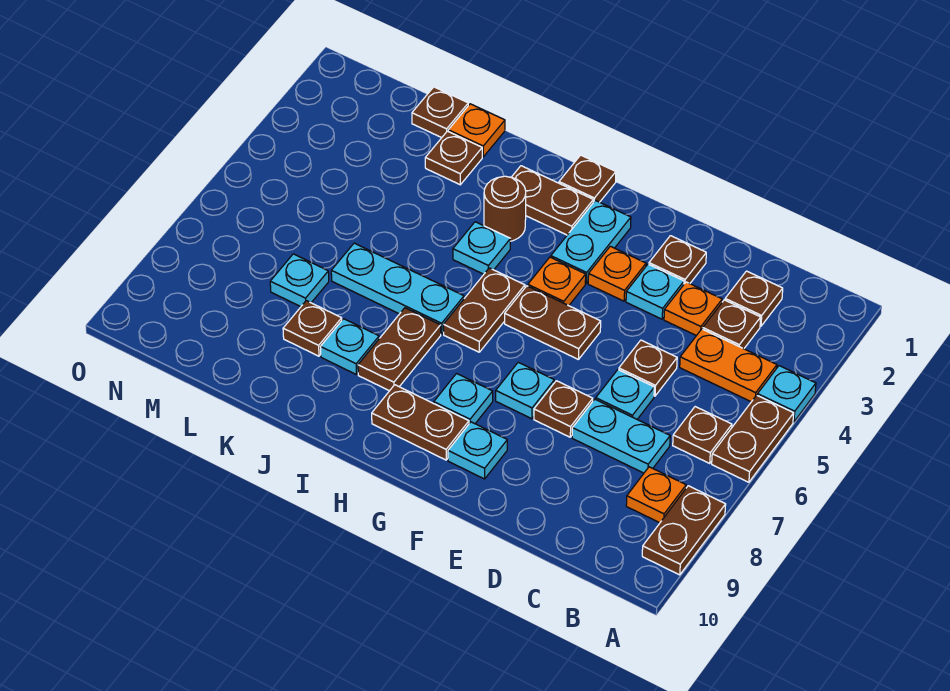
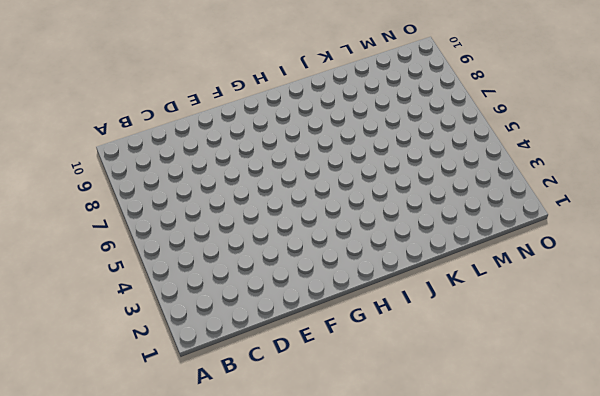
none -> cyan 1x1 plate [758,366,816,422]
none -> brown 1x2 plate [712,395,794,482]
none -> brown 1x2 plate [642,486,726,575]
none -> orange 1x2 plate [680,329,777,402]

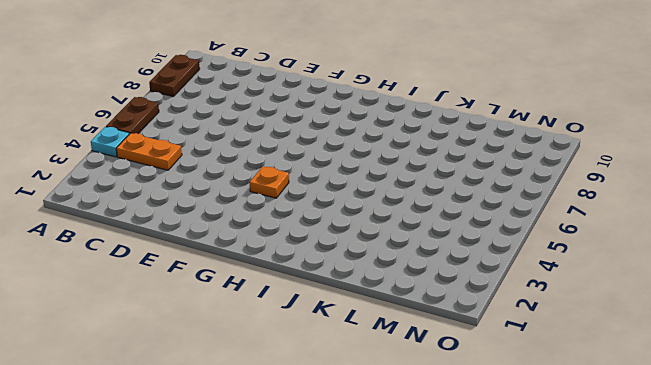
none -> brown 1x1 plate [673,407,732,463]
none -> orange 1x1 plate [626,467,686,523]
none -> brown 1x1 plate [725,271,783,326]
none -> brown 1x1 plate [703,300,761,349]

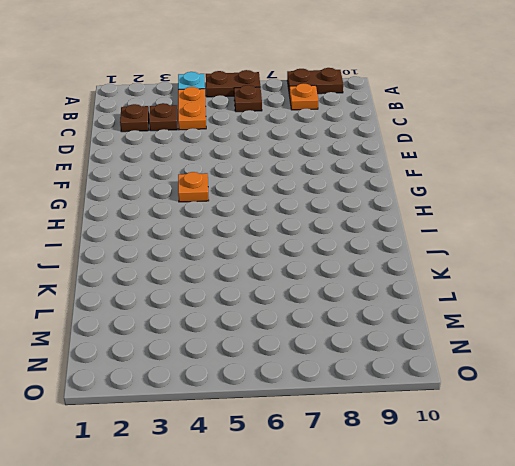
none -> cyan 1x2 plate [572,399,670,473]
none -> orange 1x1 plate [664,282,722,336]
none -> brown 1x1 plate [619,340,677,396]
none -> cyan 1x1 plate [596,370,654,419]

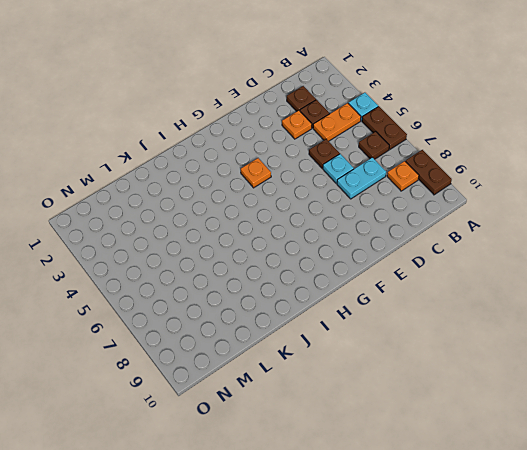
none -> brown 1x1 plate [649,236,706,284]
none -> cyan 1x1 plate [626,264,684,319]
none -> brown 1x1 plate [534,381,593,437]
none -> orange 1x1 plate [588,246,646,301]

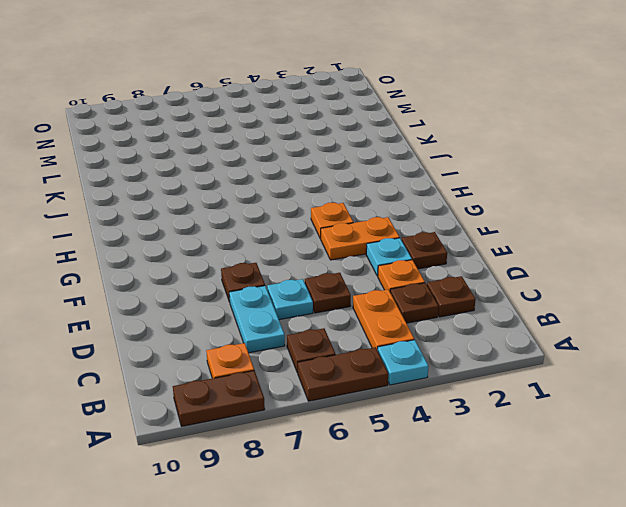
orange 1x2 plate [320,217,400,260] -> orange 1x1 plate [588,246,646,301]
none -> brown 1x2 plate [505,286,601,360]
none -> cyan 1x1 plate [496,362,554,419]
none -> cyan 1x1 plate [448,422,507,479]
none -> cyan 1x2 plate [551,200,631,283]

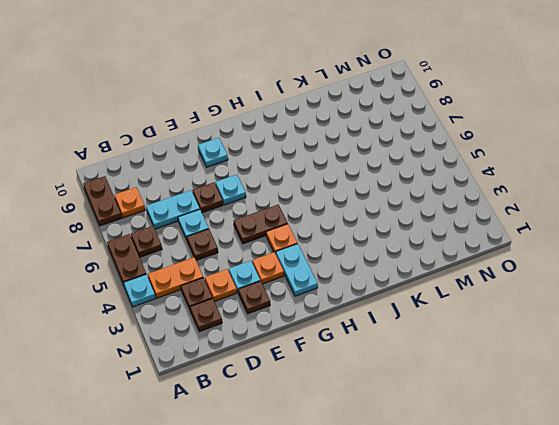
none -> cyan 1x1 plate [434,374,493,424]
none -> brown 1x2 plate [372,385,469,460]
none -> brown 1x1 plate [559,155,616,202]
none -> brown 1x2 plate [511,166,593,235]

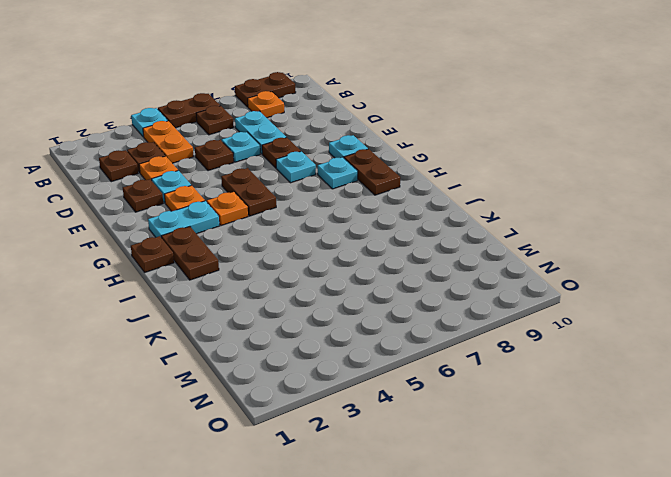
none -> brown 1x2 plate [443,268,525,352]
none -> brown 1x1 round brick [484,176,526,241]
none -> cyan 1x1 plate [453,222,510,274]
none -> cyan 1x3 plate [331,243,464,334]

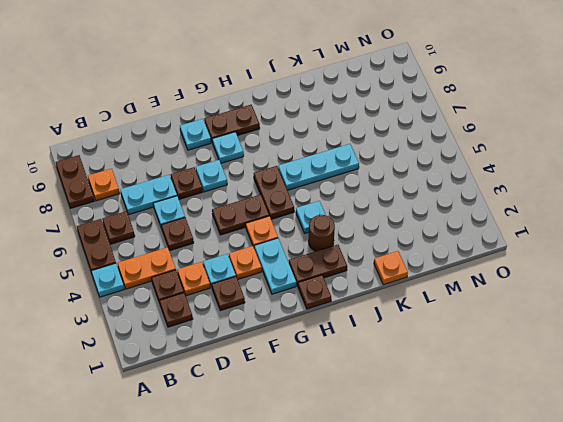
none -> brown 1x2 plate [358,308,441,391]
none -> cyan 1x1 plate [321,319,379,375]
none -> brown 1x1 plate [425,131,482,185]
none -> brown 1x1 plate [283,301,342,356]

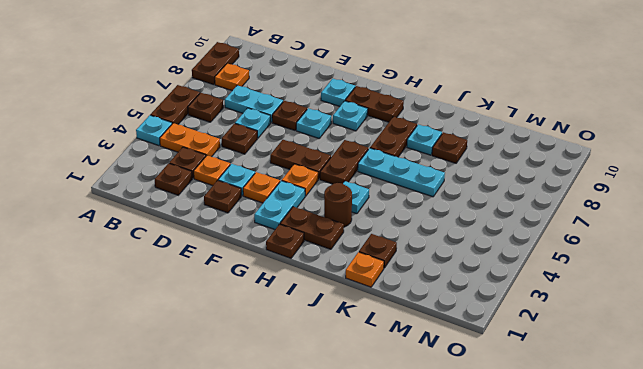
none -> brown 1x1 plate [412,87,468,138]
none -> cyan 1x1 plate [270,254,329,307]

